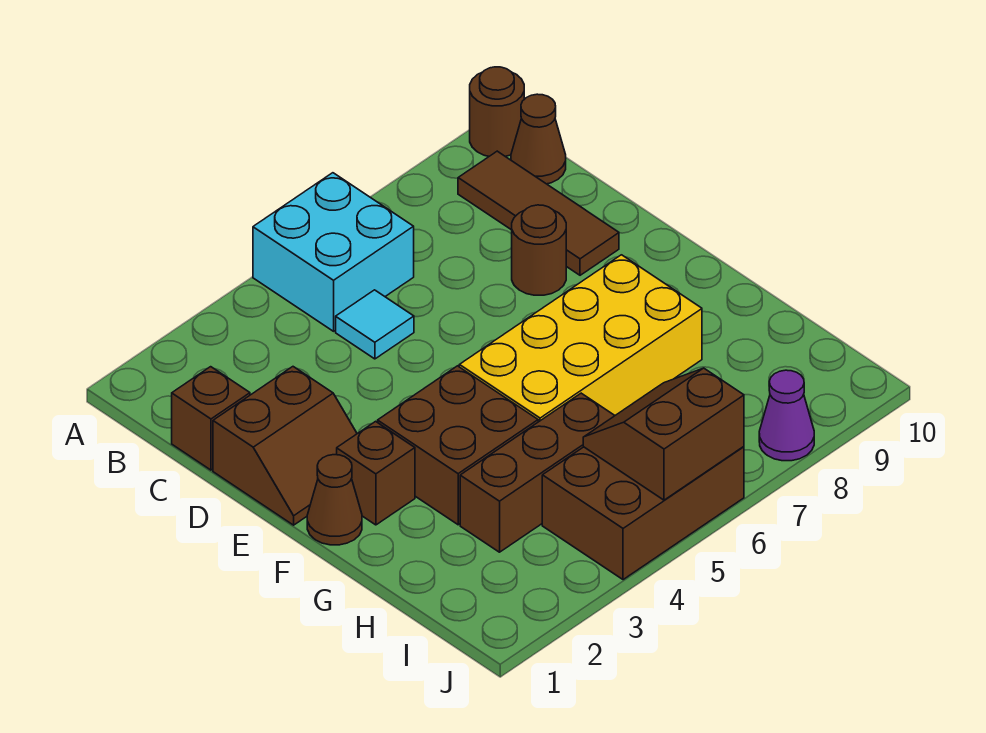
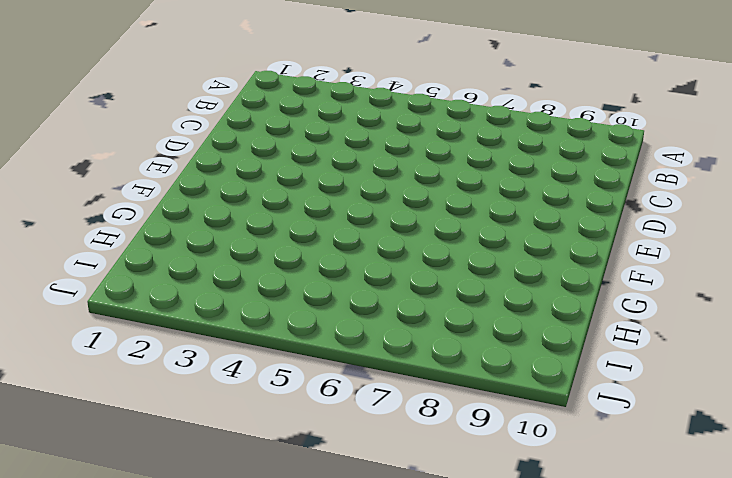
none -> cyan 2x2 brick [253,173,414,331]
none -> brown 1x1 round brick [470,67,524,156]
none -> brown 1x3 tile [458,151,619,275]

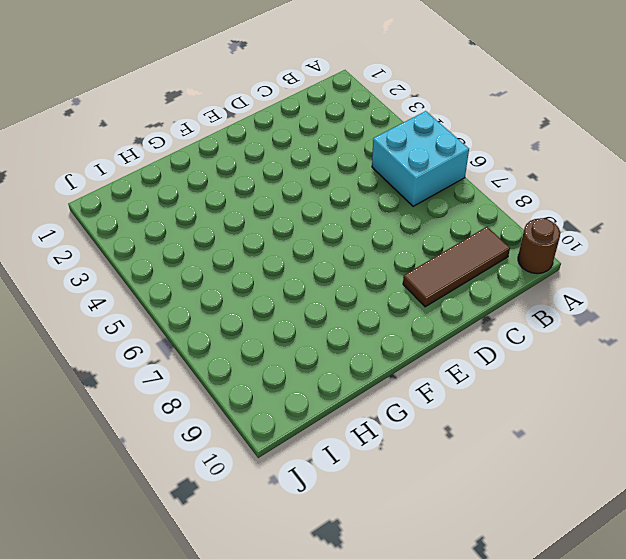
none -> brown 1x1 cone [511,94,566,184]
none -> brown 1x1 brick [172,367,250,470]
none -> cyan 1x1 tile [336,290,414,359]

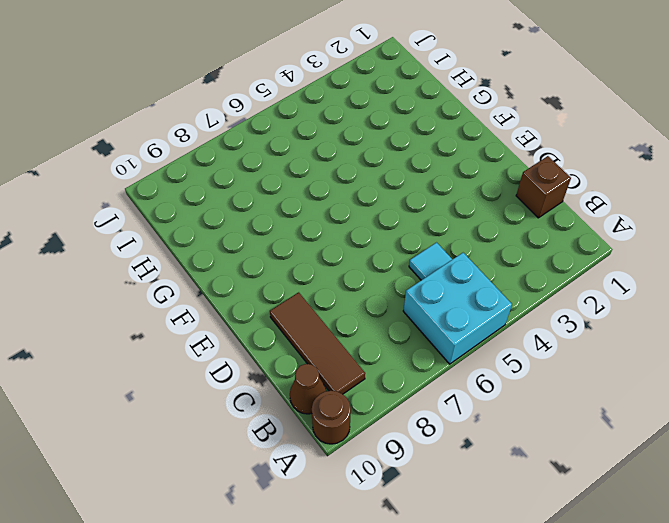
none -> brown 2x2 slope [213,367,357,525]
none -> brown 1x1 round brick [512,205,566,295]
none -> brown 1x1 cone [307,455,362,545]

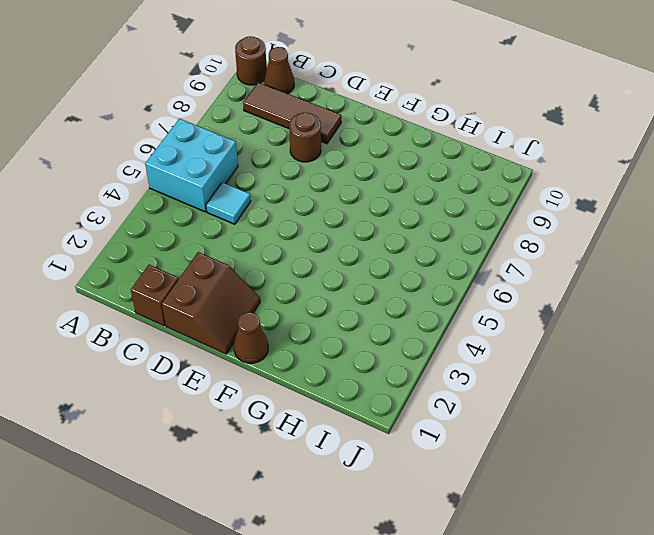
none -> brown 1x1 brick [337,421,415,525]
none -> brown 2x2 brick [378,366,538,525]
none -> yellow 2x4 brick [459,255,702,422]

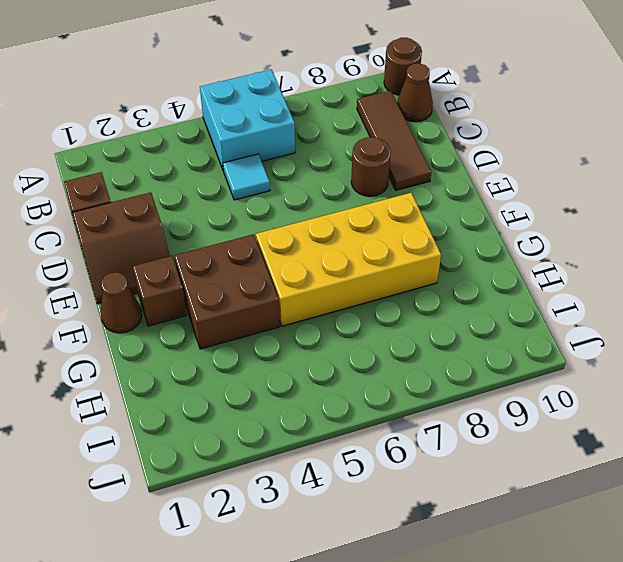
none -> brown 1x3 brick [460,393,615,552]
none -> brown 2x3 brick [542,447,744,580]
none -> purple 1x1 cone [759,370,814,461]

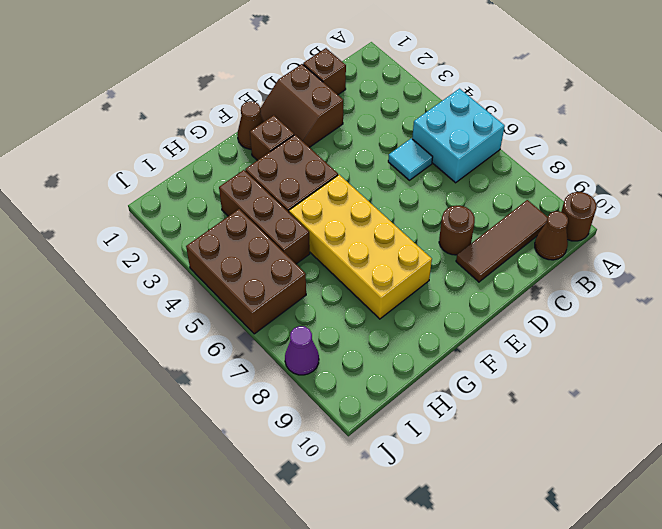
none -> brown 2x2 slope [583,368,744,500]

